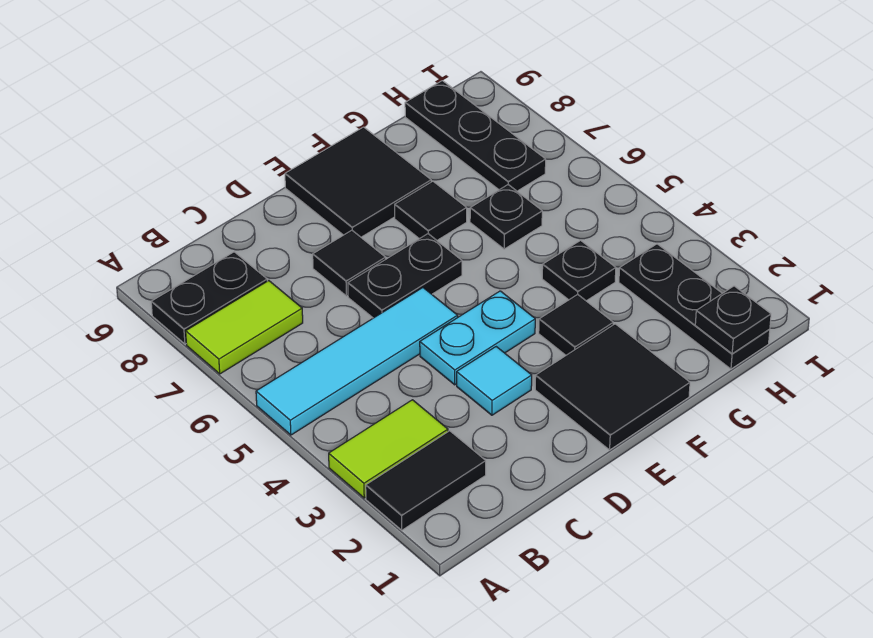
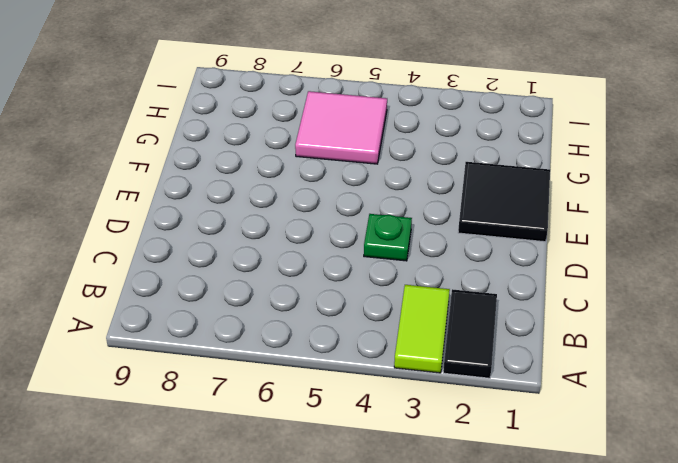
green 1x1 plate [364,214,412,261] -> cyan 1x2 plate [420,291,535,385]
pink 2x2 tile [295,91,387,164] -> black 1x1 plate [470,185,542,249]
none -> cyan 1x4 tile [256,288,458,435]
none -> lime 1x2 tile [186,281,303,374]
none -> black 1x2 plate [151,252,267,344]

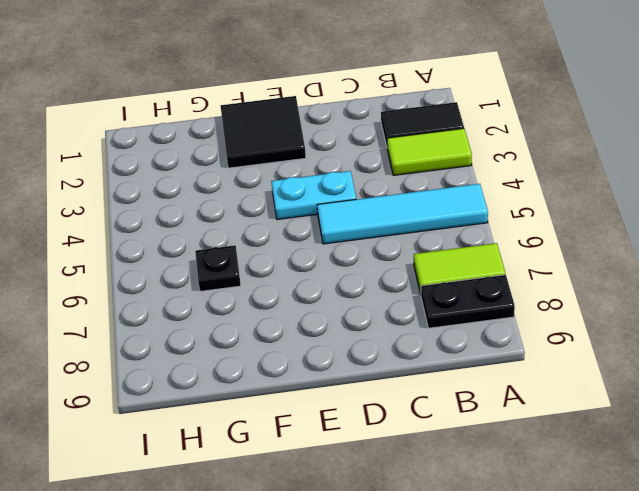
none -> cyan 1x1 tile [457,347,532,415]
none -> black 1x2 plate [348,234,462,318]
none -> black 1x1 tile [313,230,386,296]

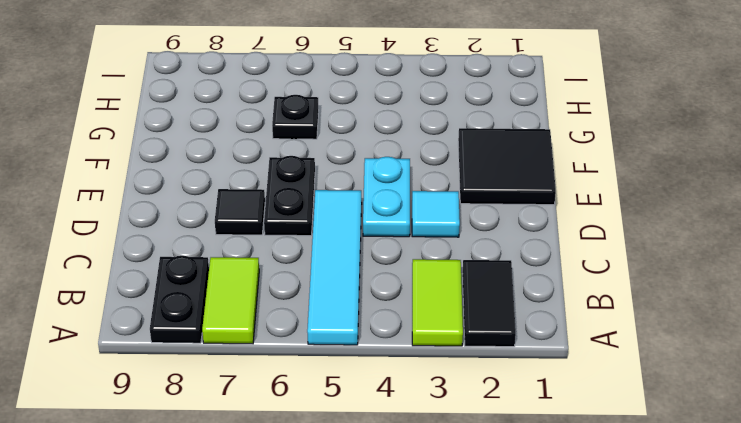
none -> black 2x2 tile [285,127,431,237]
none -> black 1x1 tile [539,294,613,355]
none -> black 1x1 tile [395,181,467,240]

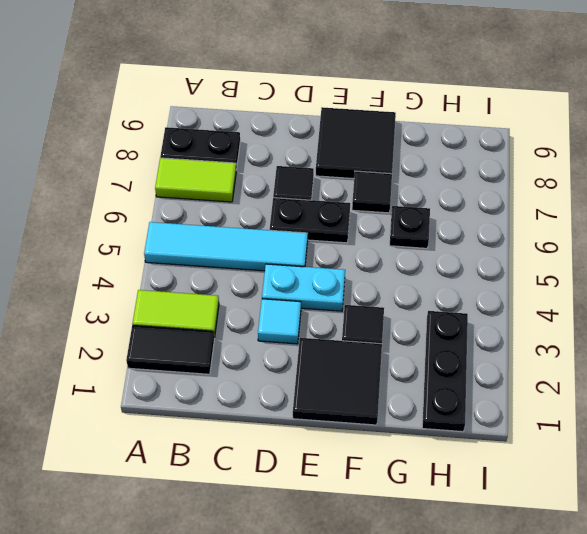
none -> black 1x1 plate [542,240,616,301]
none -> black 1x3 plate [405,81,546,191]
none -> black 1x1 plate [695,286,771,354]

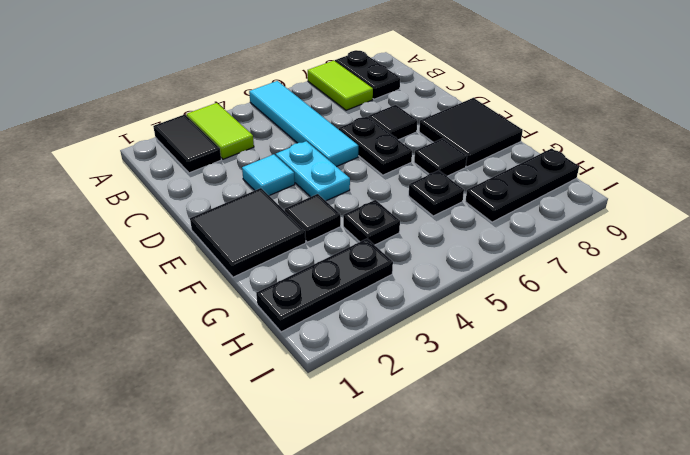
none -> black 1x1 plate [695,286,771,354]

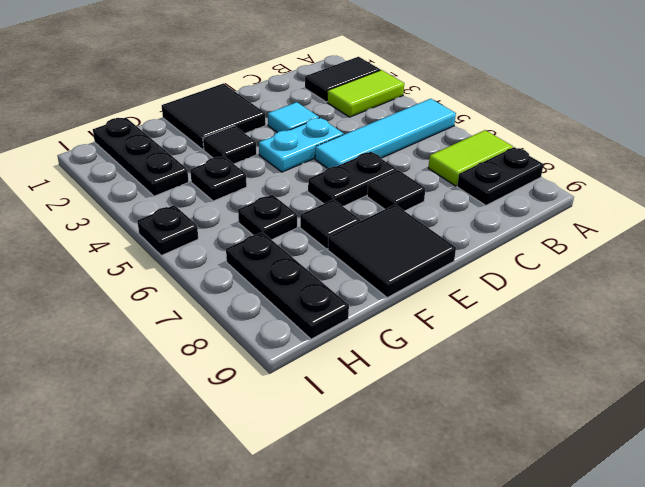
black 1x1 plate [137,205,198,256] -> black 1x1 plate moved to [695,286,771,354]

